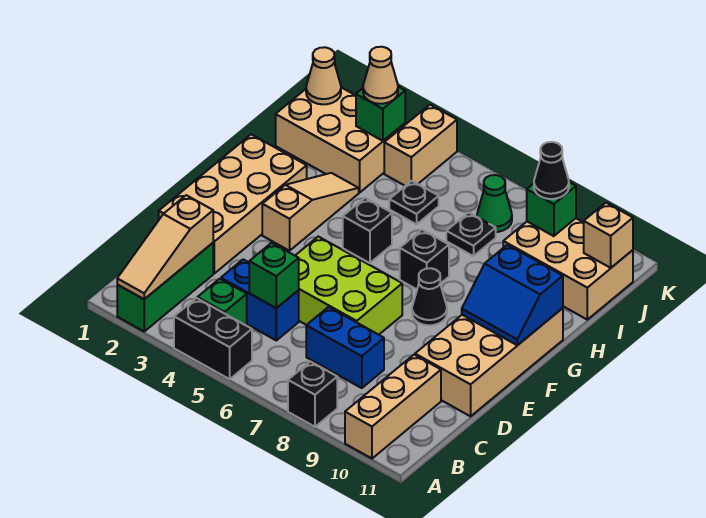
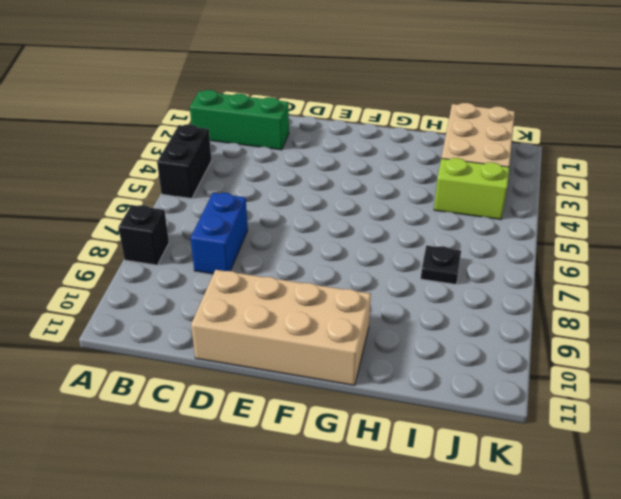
lime 1x2 brick [434,158,509,219] -> tan 1x2 brick [384,105,457,186]
none -> tan 1x3 brick [345,355,441,458]
none -> green 1x1 brick [197,279,247,326]
none -> blue 1x2 brick [221,259,299,340]

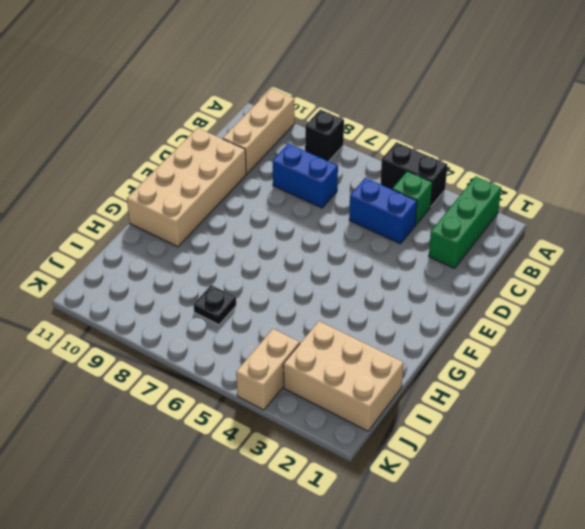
none -> tan 2x4 brick [159,134,307,273]
none -> lime 2x3 brick [295,237,402,335]
none -> tan 1x3 slope [262,173,359,251]

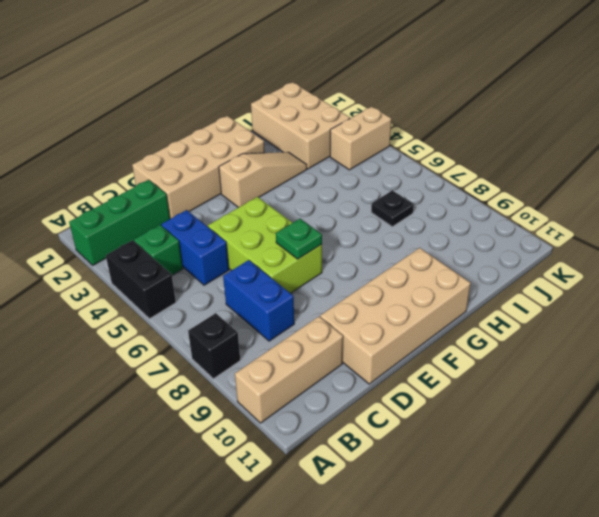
green 1x1 plate [276,219,322,259] -> none
none -> black 1x1 cone [412,268,447,325]
none -> black 1x1 brick [343,198,392,263]
none -> black 1x1 brick [400,230,449,289]

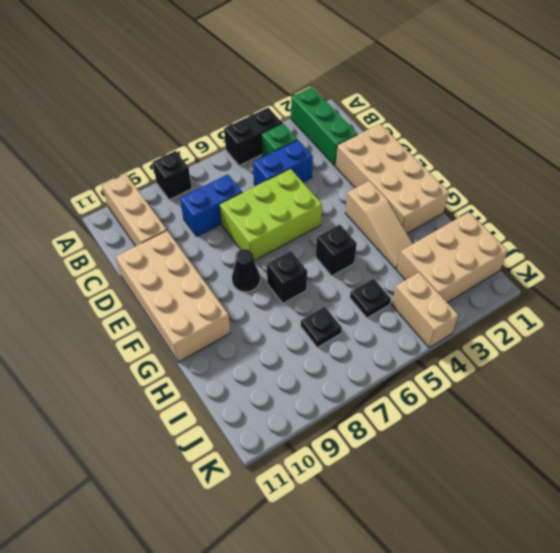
none -> tan 2x3 brick [503,218,633,320]
none -> green 1x1 cone [477,175,512,232]
none -> tan 1x3 slope [117,195,213,299]

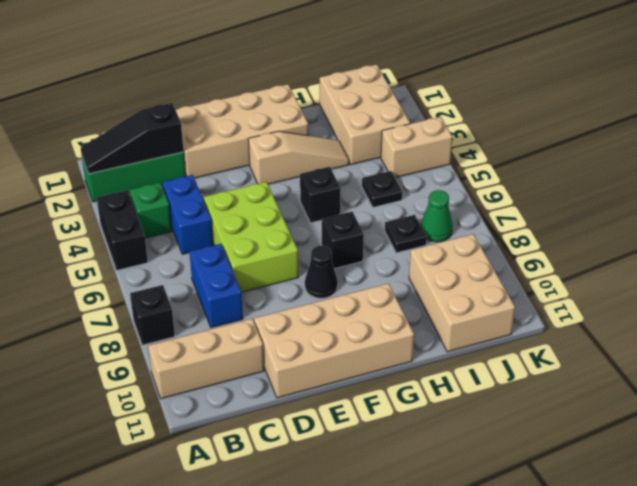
black 1x3 slope [81,103,183,174] -> tan 1x3 slope [117,195,213,299]
none -> green 1x1 brick [249,243,299,308]
none -> blue 2x2 slope [462,245,563,345]
none -> tan 1x1 cone [306,47,341,104]

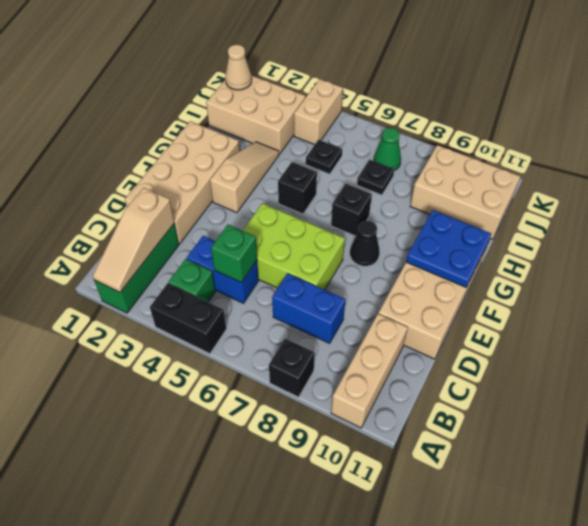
blue 2x2 plate [406,210,491,287] -> blue 2x2 slope [462,245,563,345]
none -> green 1x1 brick [356,87,405,141]
none -> green 1x1 brick [527,182,576,236]
none -> tan 1x1 brick [584,203,633,268]

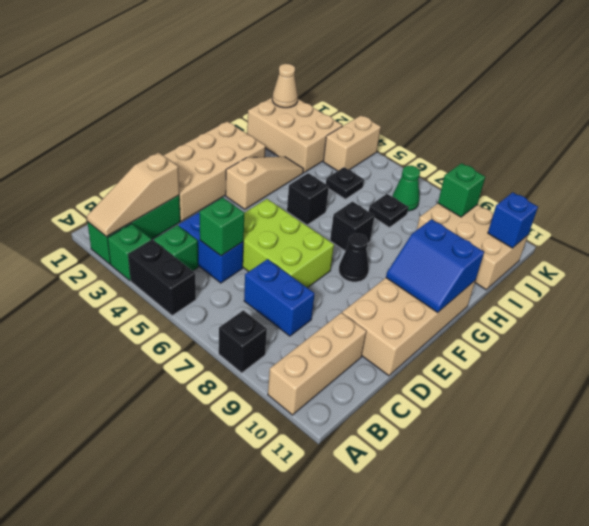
green 1x1 brick [107,224,152,281] -> green 1x1 brick moved to [356,87,405,141]
blue 1x1 brick [488,192,538,248] -> tan 1x1 brick [584,203,633,268]
none -> tan 1x1 cone [363,47,398,104]
none -> black 1x1 cone [534,142,569,199]

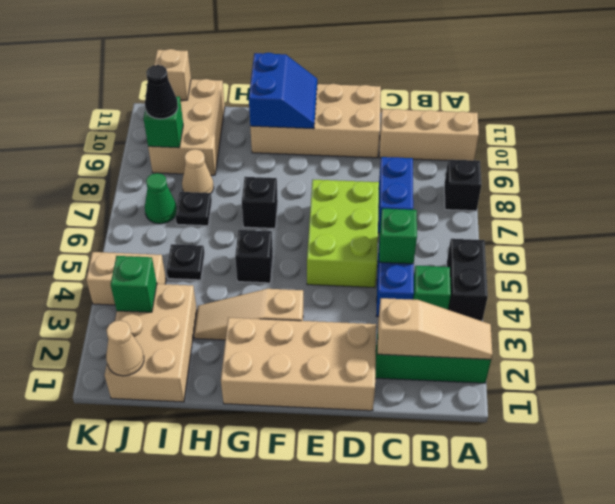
tan 1x1 cone [182,149,214,193] -> tan 1x1 cone moved to [363,47,398,104]
none -> black 1x1 cone [412,268,447,325]

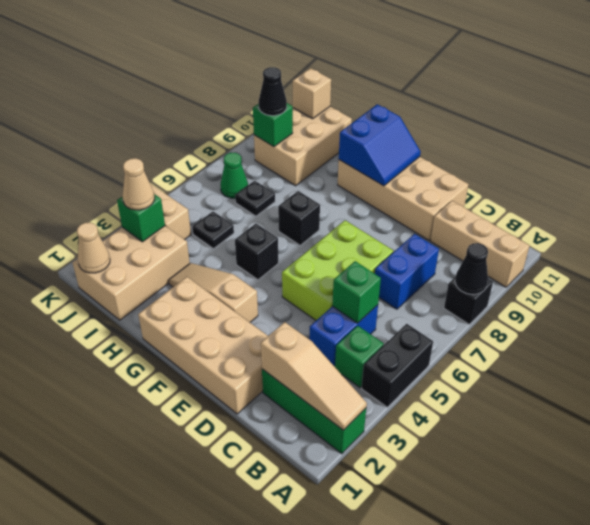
black 1x1 cone [455,243,488,294] -> black 1x1 cone moved to [412,268,447,325]

